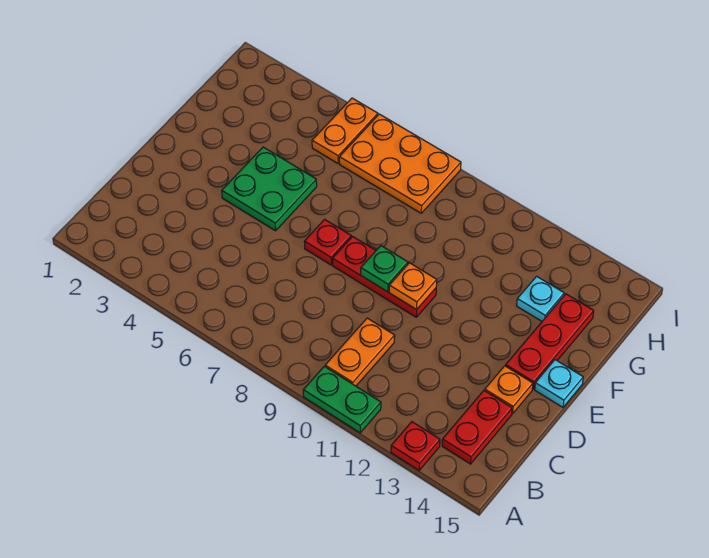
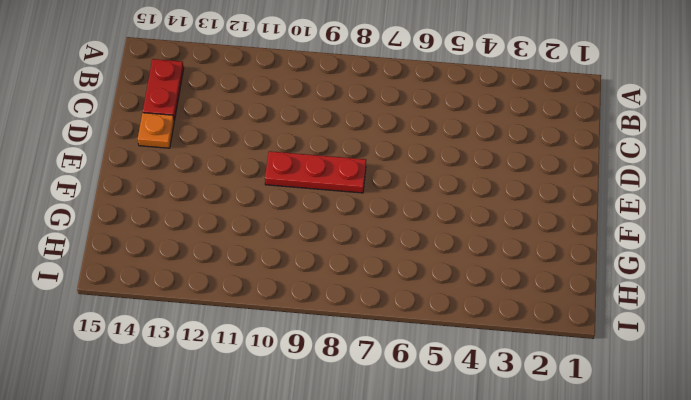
none -> green 1x2 plate [303,366,381,433]
none -> red 1x1 plate [391,422,440,470]
none -> orange 1x2 plate [325,318,395,386]

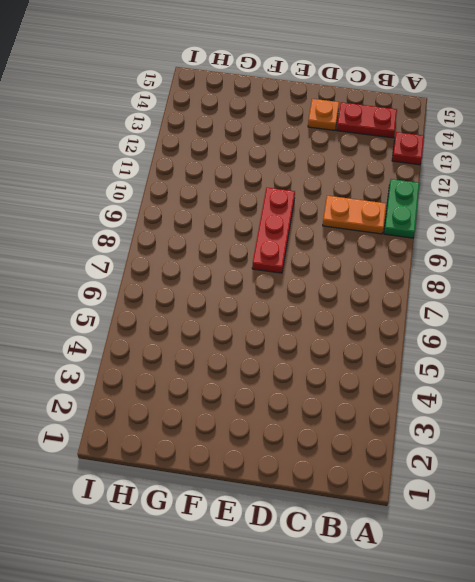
none -> green 2x2 plate [222,147,317,231]
none -> red 1x1 plate [304,219,351,265]
none -> red 1x3 plate [506,294,594,389]

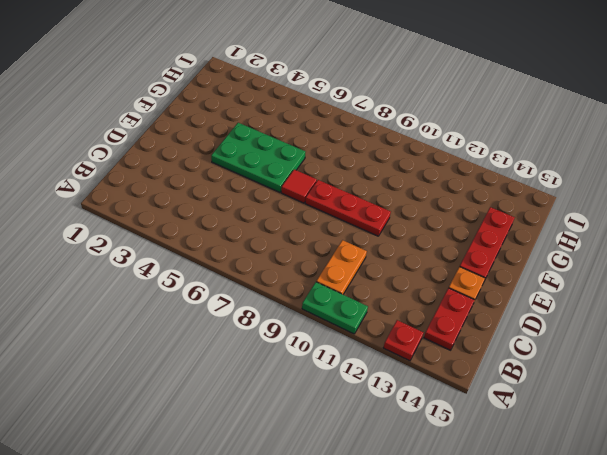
green 2x3 plate [211,123,305,192] -> green 2x2 plate [222,147,317,231]
red 1x1 tile [281,170,317,203] -> red 1x1 plate [304,219,351,265]
none -> cyan 1x1 plate [535,360,583,407]
none -> cyan 1x1 plate [517,276,564,321]
none -> orange 1x2 plate [312,98,378,163]

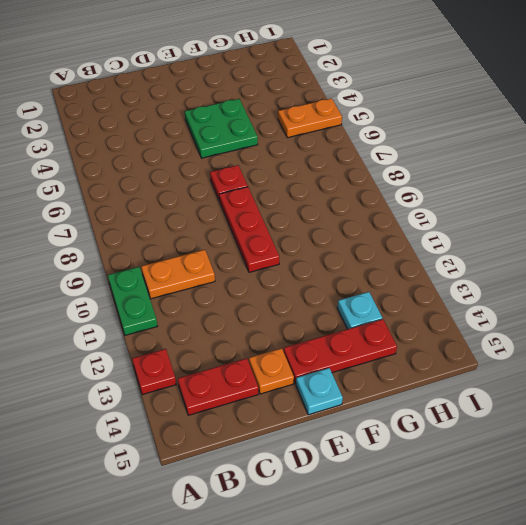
none -> orange 2x3 plate [339,114,461,213]
none -> green 1x1 plate [361,246,408,292]
none -> orange 1x1 plate [389,263,437,310]

